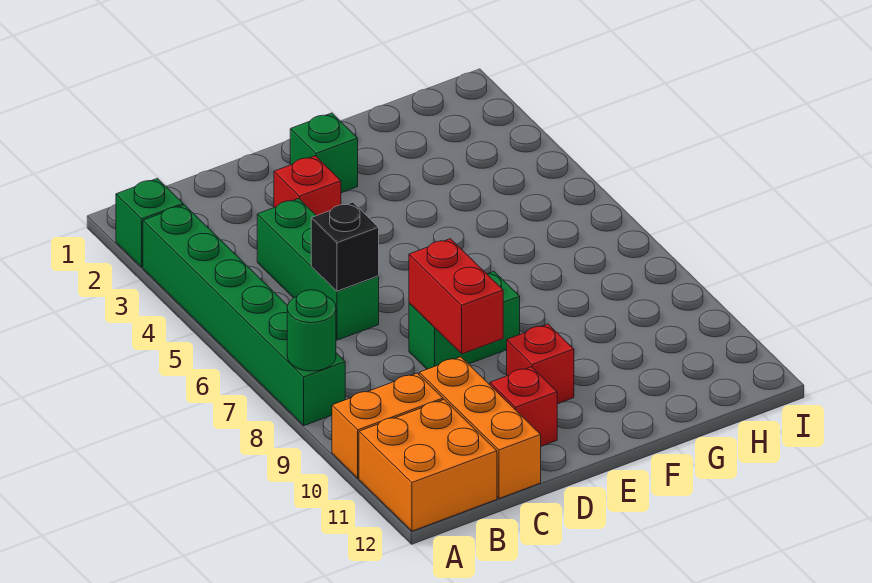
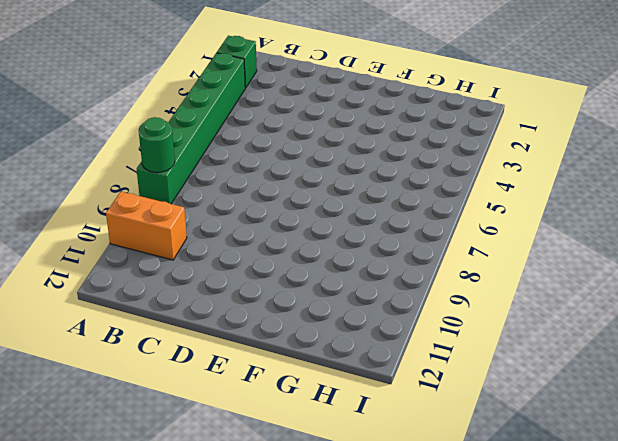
none -> orange 2x2 brick [359,400,497,531]
none -> green 1x3 brick [257,199,379,340]
none -> orange 1x3 brick [419,357,541,499]

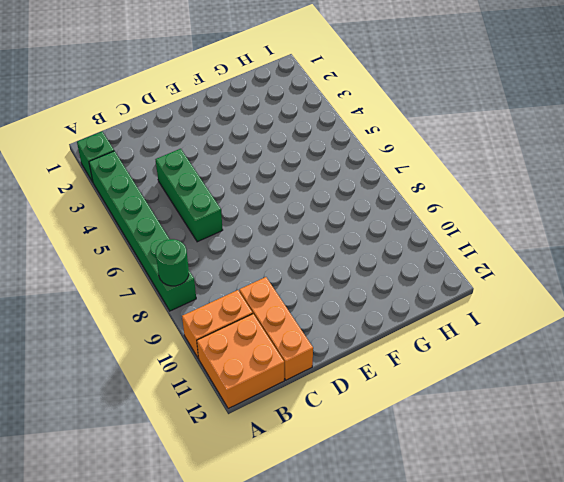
none -> red 1x1 brick [274,156,341,216]
none -> green 1x2 brick [409,271,520,369]
none -> red 1x1 brick [490,367,557,446]

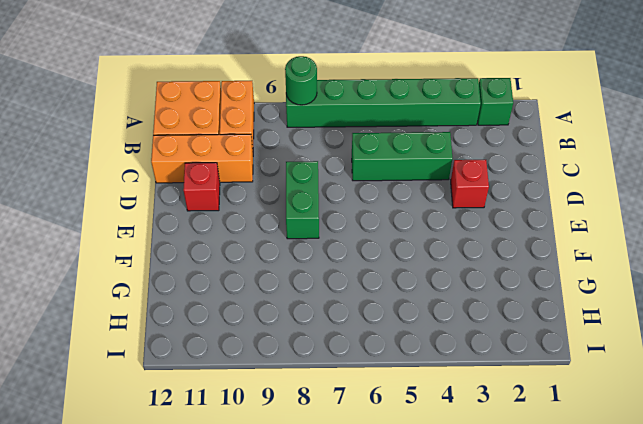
none -> green 1x1 brick [290,113,358,193]
none -> red 1x1 brick [507,324,574,404]
none -> black 1x1 brick [311,202,379,291]

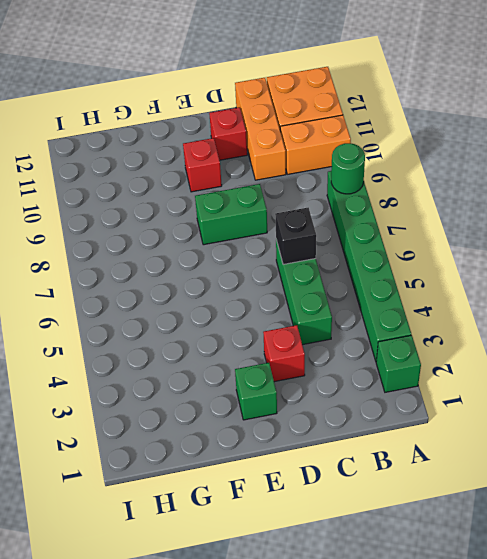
none -> red 1x2 brick [409,239,503,354]

